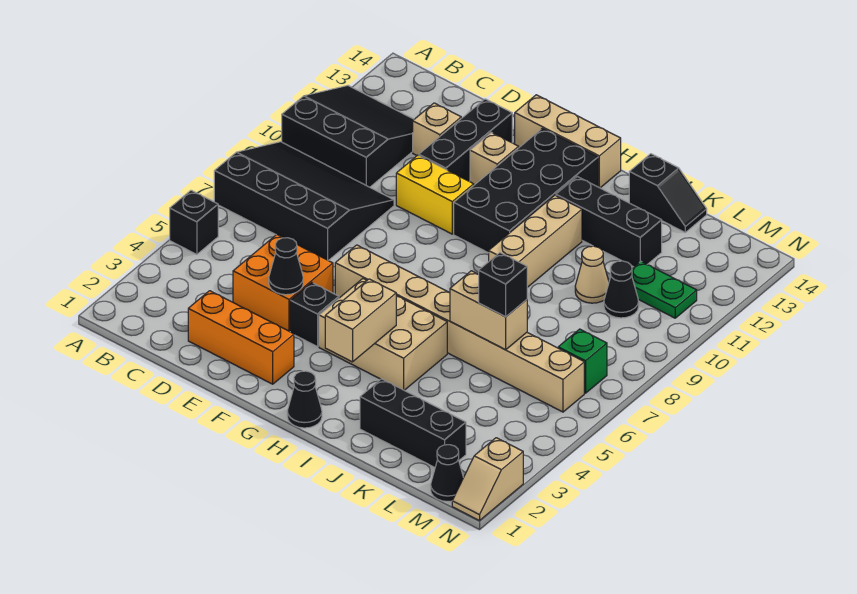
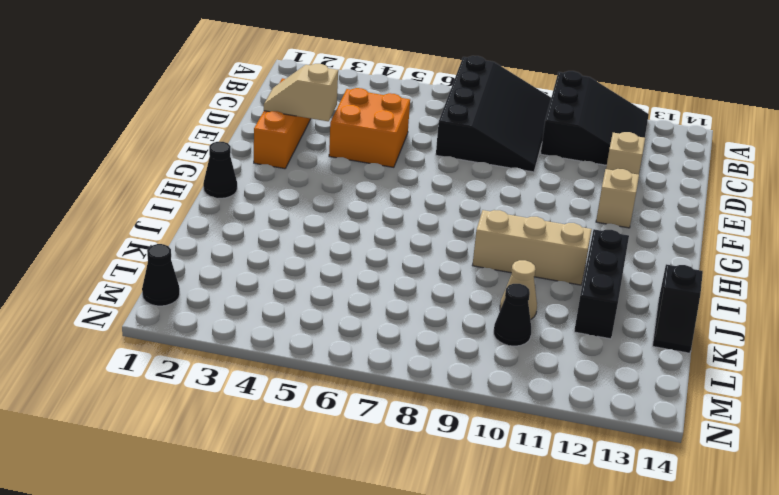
tan 1x2 slope [264,64,338,121] -> tan 1x2 slope moved to [452,438,523,521]
none -> black 1x1 brick [170,190,218,254]
none -> yellow 1x2 brick [396,155,474,234]
none -> black 1x3 brick [419,99,512,181]

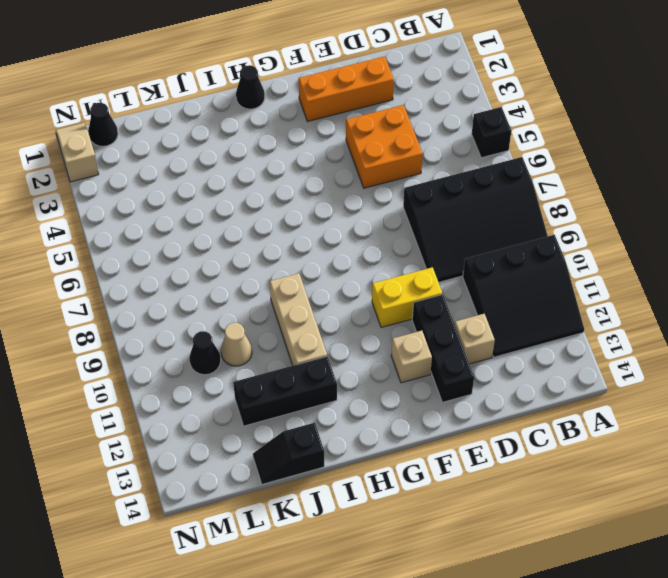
none -> black 1x1 brick [290,283,339,347]
none -> tan 1x8 brick [335,245,584,412]
none -> tan 1x3 brick [515,95,621,188]

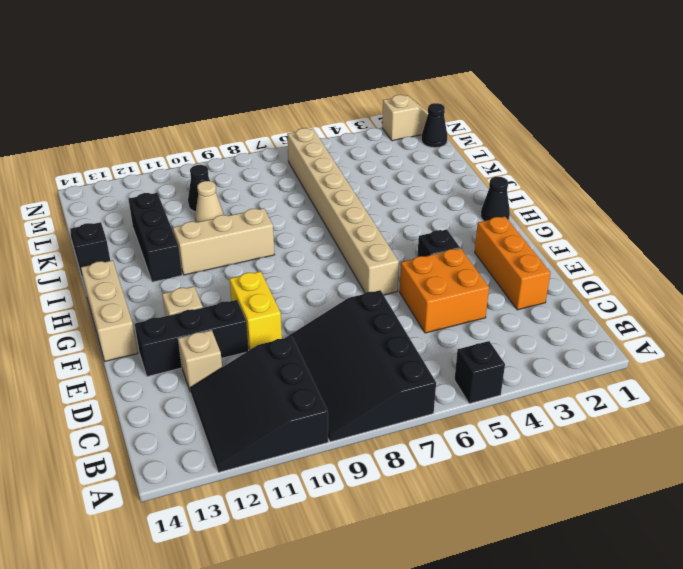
none -> tan 2x3 brick [319,279,447,390]
none -> black 2x4 brick [454,128,598,253]
none -> black 1x3 brick [360,379,466,467]

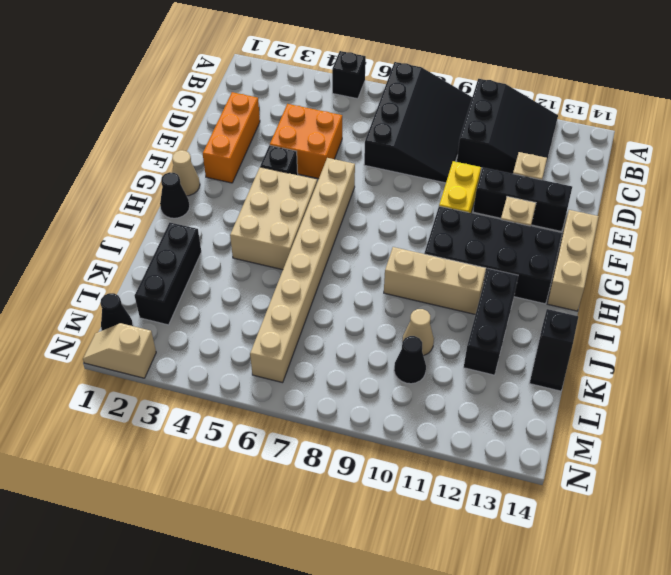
tan 1x1 cone [172,150,200,196] -> none
none -> green 1x2 plate [632,261,697,318]
none -> green 1x1 brick [558,329,607,393]
none -> black 1x1 cone [269,238,303,295]

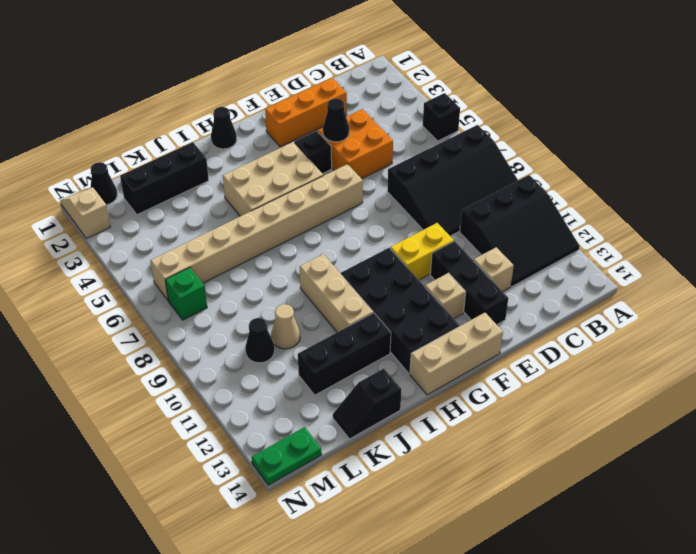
green 1x2 plate [251,427,322,485] -> green 1x2 plate moved to [632,261,697,318]
none -> tan 1x2 brick [325,279,396,362]
none -> tan 1x2 brick [450,271,527,350]
none -> black 1x1 brick [479,253,527,317]

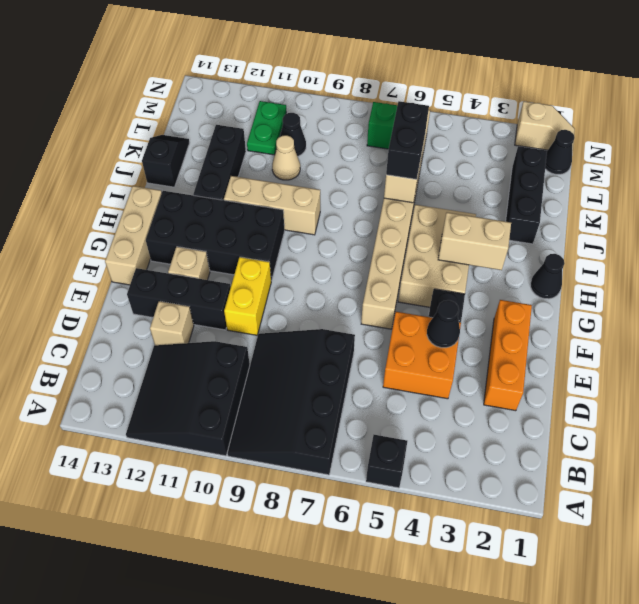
black 1x2 brick [386,101,429,179] -> black 1x1 brick [479,253,527,317]

